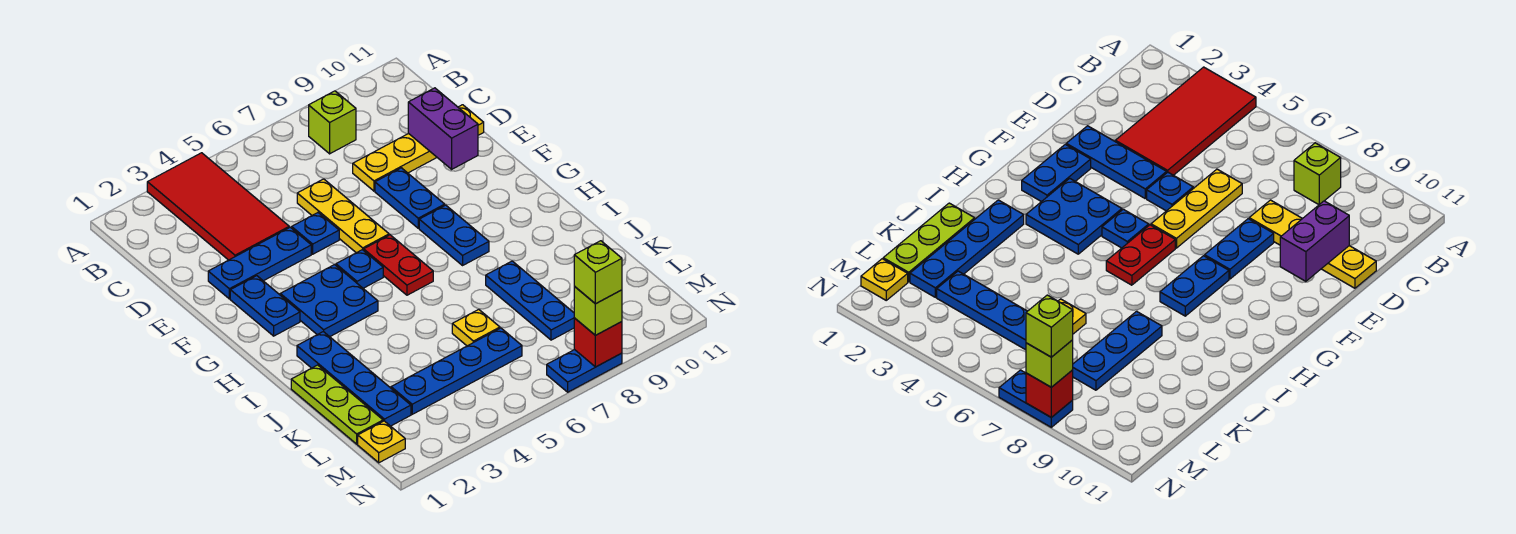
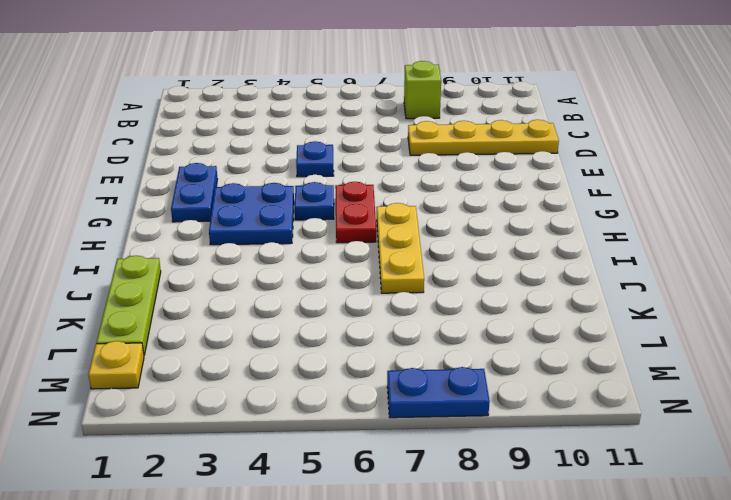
yellow 1x3 plate [377,203,424,293] -> yellow 1x3 plate moved to [297,179,389,253]
none -> red 2x4 tile [147,153,289,260]
none -> blue 1x3 plate [208,227,311,299]
none -> blue 1x2 plate [375,168,445,228]

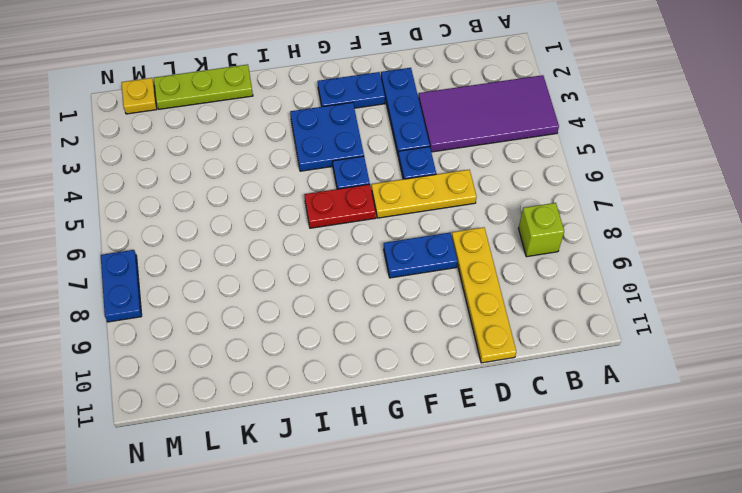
purple 2x4 tile [418,75,559,152] -> red 2x4 tile [147,153,289,260]
none -> blue 1x2 plate [419,205,489,265]
none -> blue 1x4 plate [297,332,411,426]
none -> blue 1x3 plate [486,261,574,340]

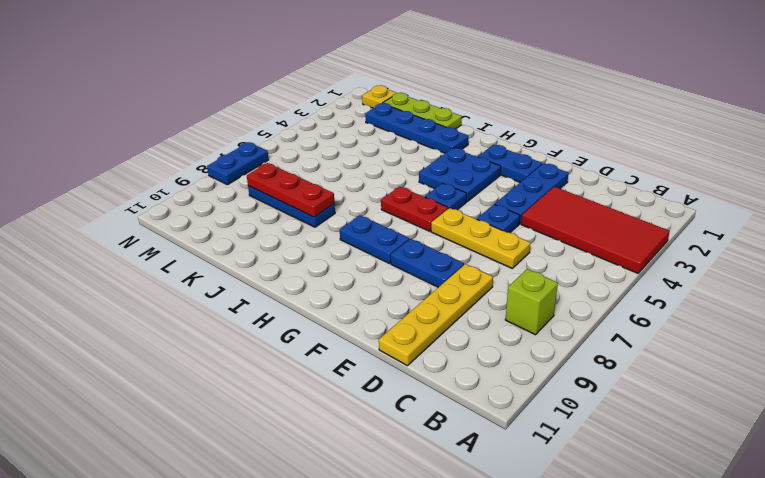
red 1x3 plate [247,163,334,217] -> none
none -> yellow 1x1 plate [452,309,500,346]
none -> blue 1x4 plate [391,328,522,414]
none -> purple 1x2 brick [408,88,478,169]

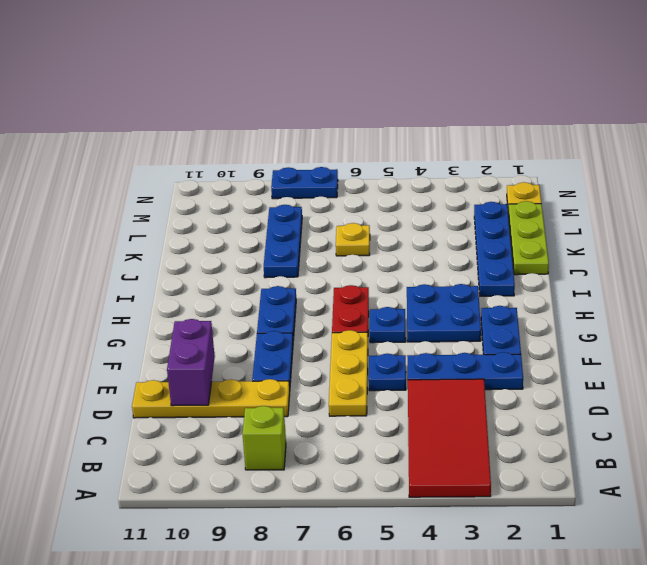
none -> blue 1x4 plate [391,328,522,414]
none -> red 1x1 brick [574,318,622,367]
none -> lime 1x1 brick [574,287,622,335]

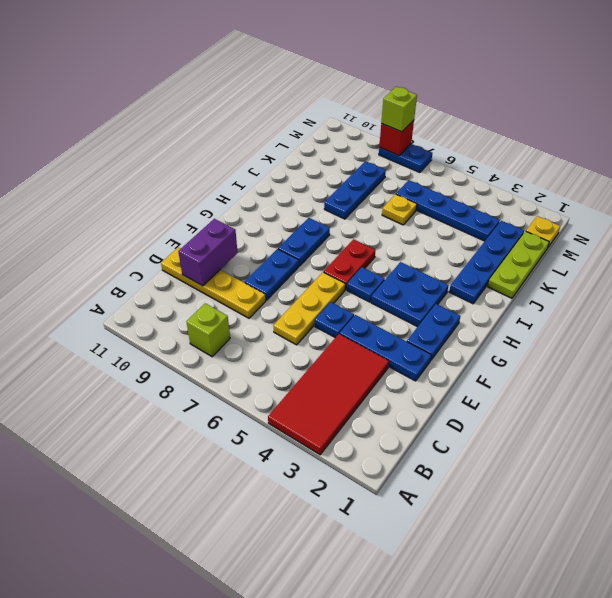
none -> lime 1x1 brick [574,241,622,304]

